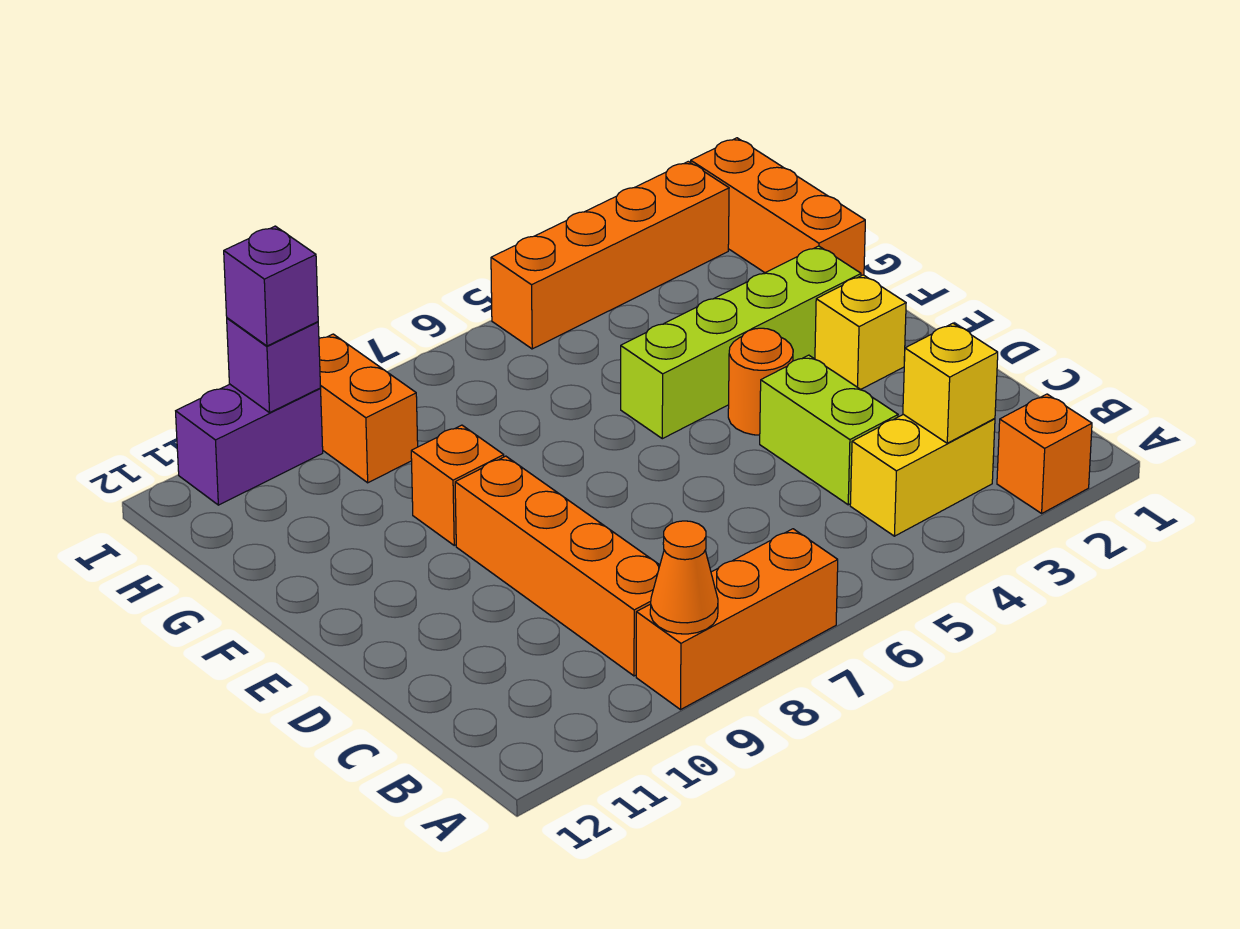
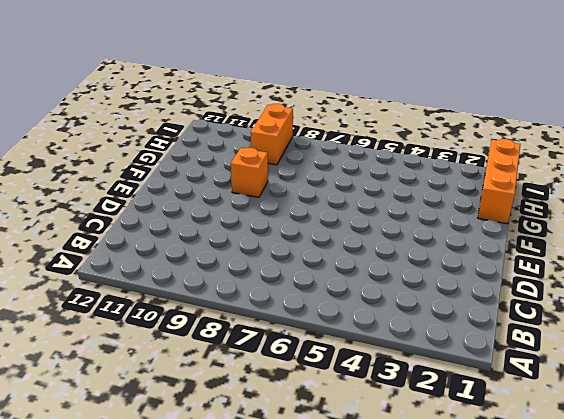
none -> orange 1x1 brick [997,394,1092,513]
none -> orange 1x3 brick [636,529,838,710]
none -> yellow 1x2 brick [850,414,995,536]

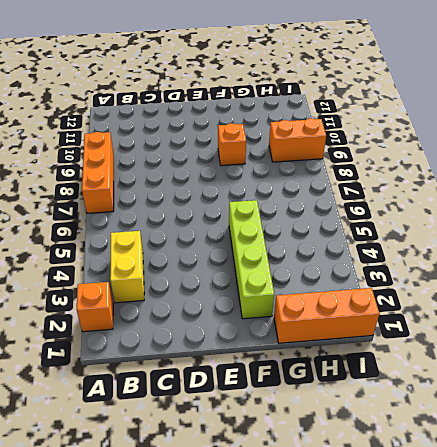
none -> orange 1x4 brick [455,456,660,676]
none -> lime 1x2 brick [760,355,898,505]
none -> yellow 1x1 brick [815,275,906,389]

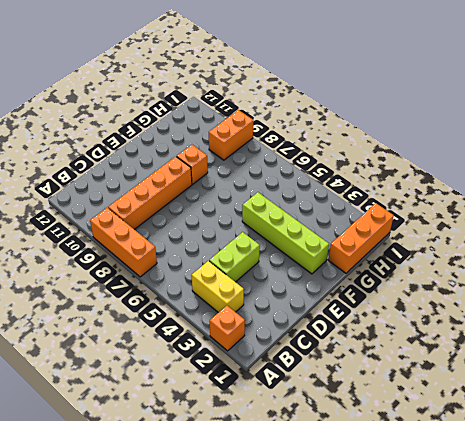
none -> yellow 1x1 brick [815,275,906,389]
none -> orange 1x1 round brick [728,328,793,435]
none -> orange 1x4 brick [491,161,729,349]

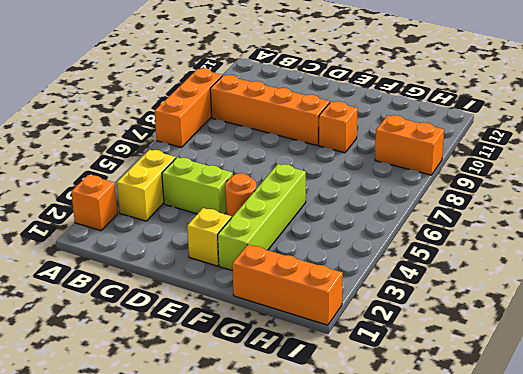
none -> orange 1x4 brick [491,161,729,349]
none -> purple 1x2 brick [176,384,323,505]
none -> orange 1x1 cone [650,521,718,634]

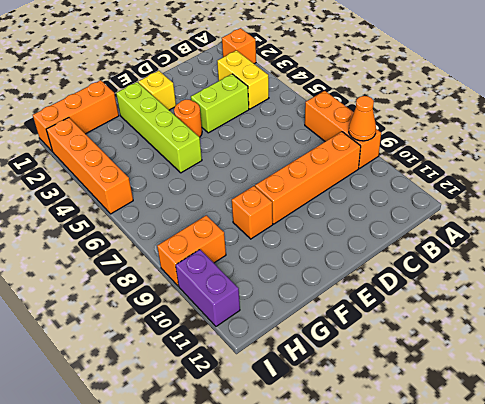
none -> yellow 1x1 brick [903,323,998,443]
none -> purple 1x1 brick [227,318,321,413]
none -> purple 1x1 brick [224,226,318,346]

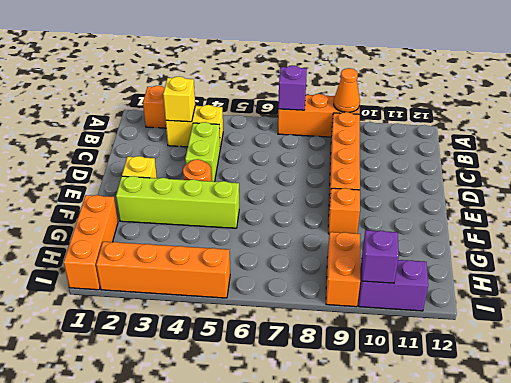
purple 1x1 brick [278,66,307,110] -> purple 1x1 brick moved to [224,226,318,346]

